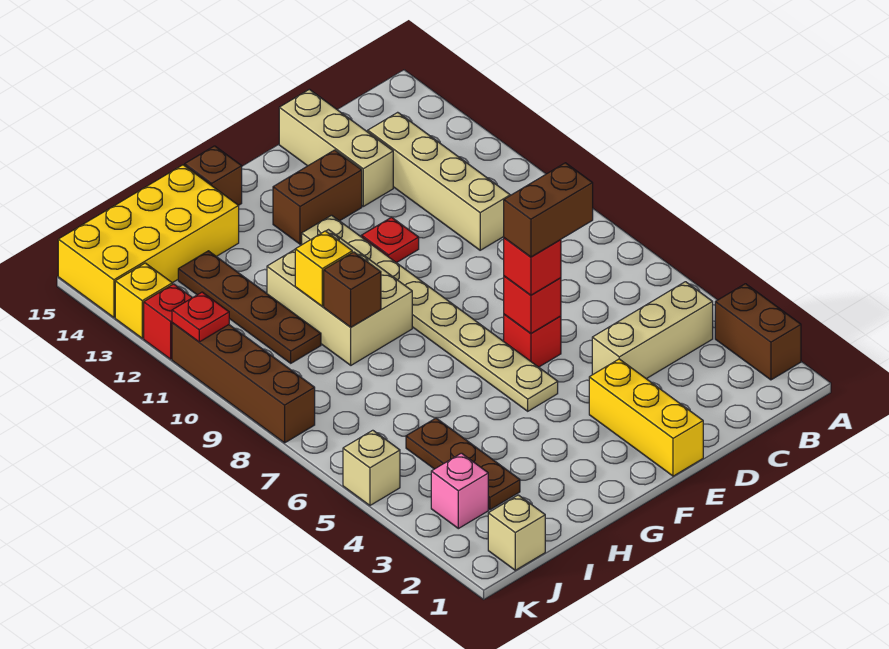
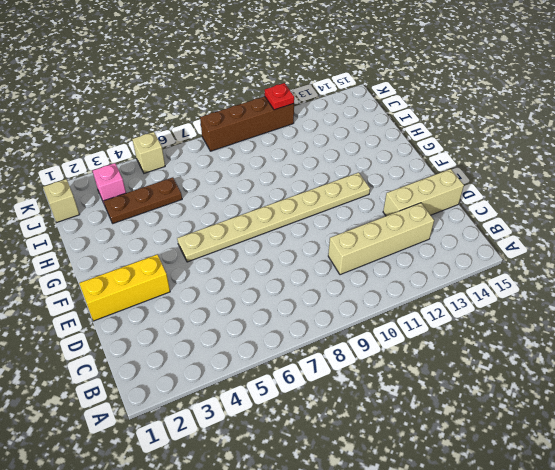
none -> brown 1x2 brick [715,284,801,380]
none -> tan 1x3 brick [592,282,713,379]
none -> red 1x1 brick [504,314,561,367]

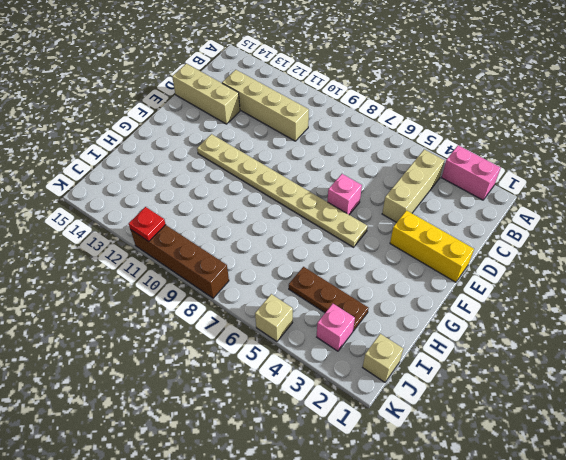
pink 1x2 brick [442,145,501,200] -> brown 1x2 brick [715,284,801,380]
pink 1x1 brick [327,174,362,215] -> red 1x1 brick [504,314,561,367]
none -> red 1x1 plate [362,217,419,263]
none -> brown 1x2 brick [273,150,362,244]
none -> tan 2x3 brick [267,230,412,365]

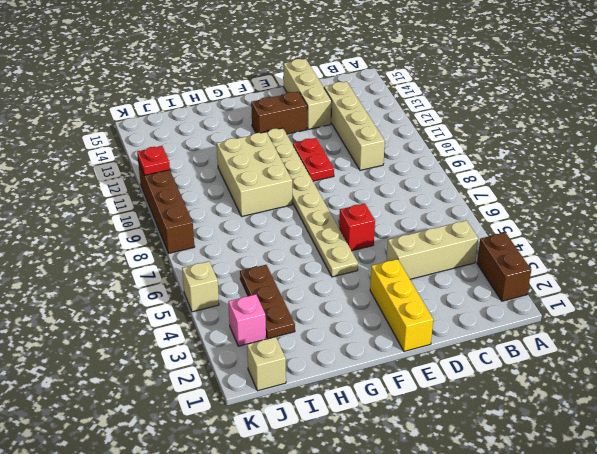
red 1x2 plate [293,138,334,181] -> red 1x1 plate [362,217,419,263]
none -> brown 1x1 brick [185,146,242,205]
none -> yellow 2x4 brick [58,165,239,317]
none -> brown 1x4 plate [178,251,321,363]

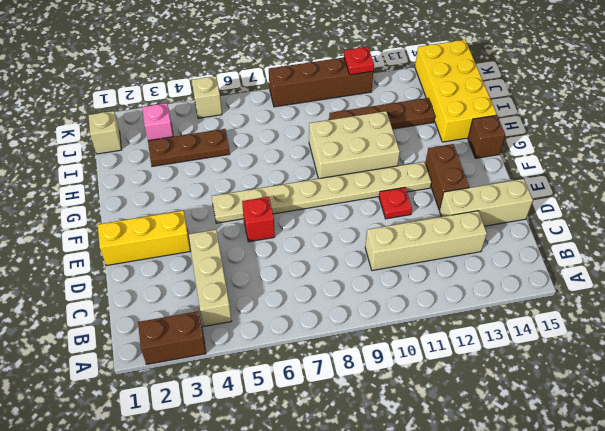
none -> red 1x1 brick [144,284,192,359]
none -> yellow 1x1 brick [115,263,172,338]
none -> red 1x1 brick [504,276,561,333]

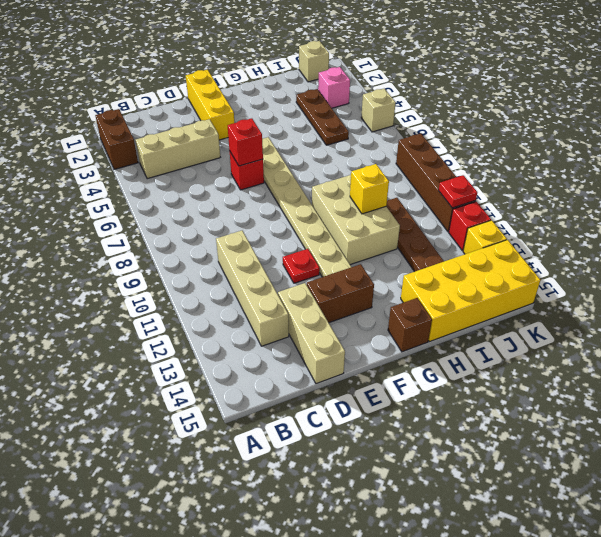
none -> brown 1x1 brick [324,252,381,327]
none -> red 1x1 brick [504,238,561,295]
none -> brown 1x2 brick [504,163,593,257]

